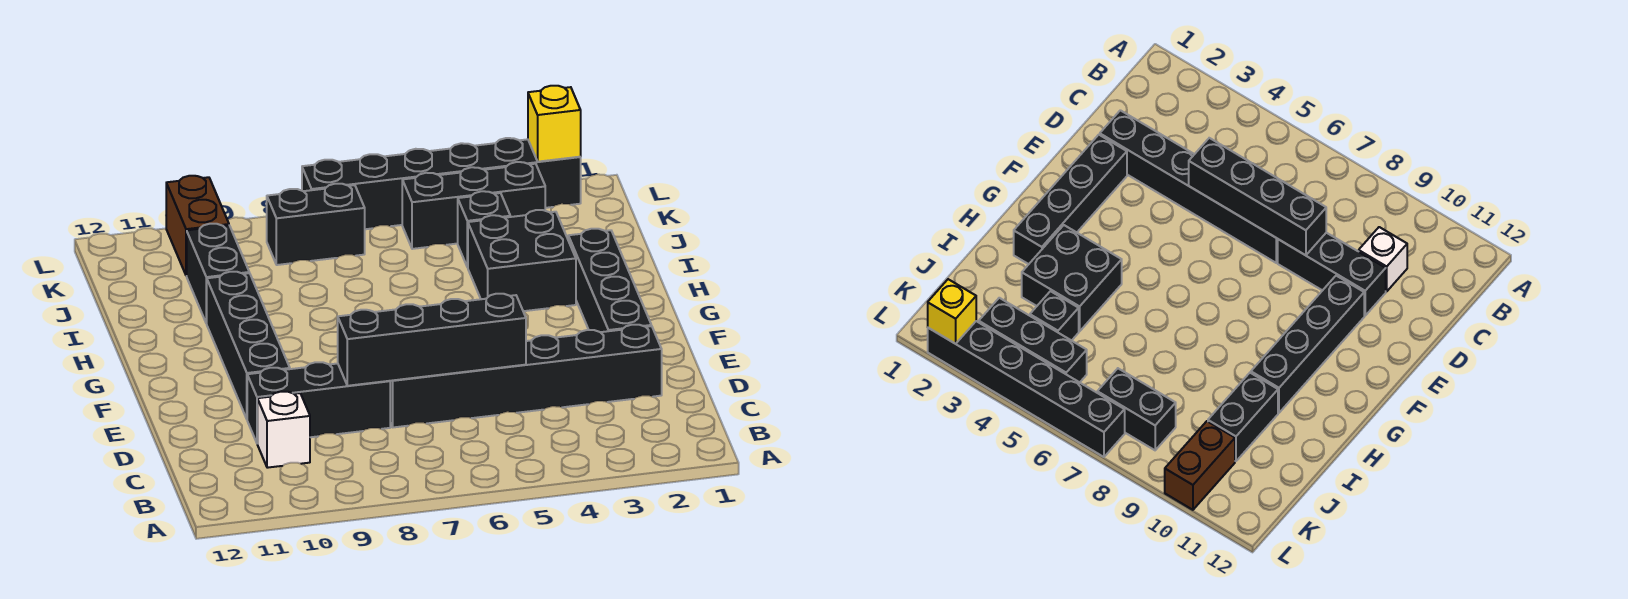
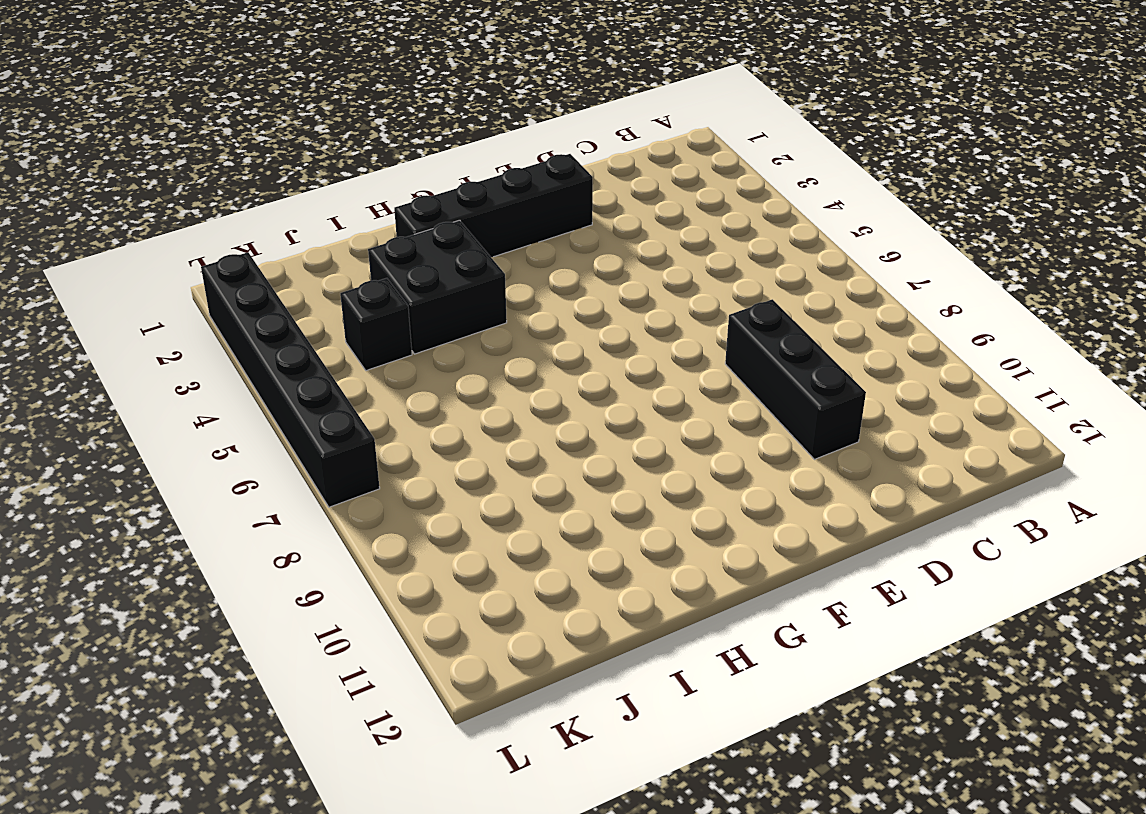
none -> white 1x1 brick [257,392,310,468]
none -> black 1x6 brick [390,325,662,427]
none -> black 1x4 brick [206,272,290,419]

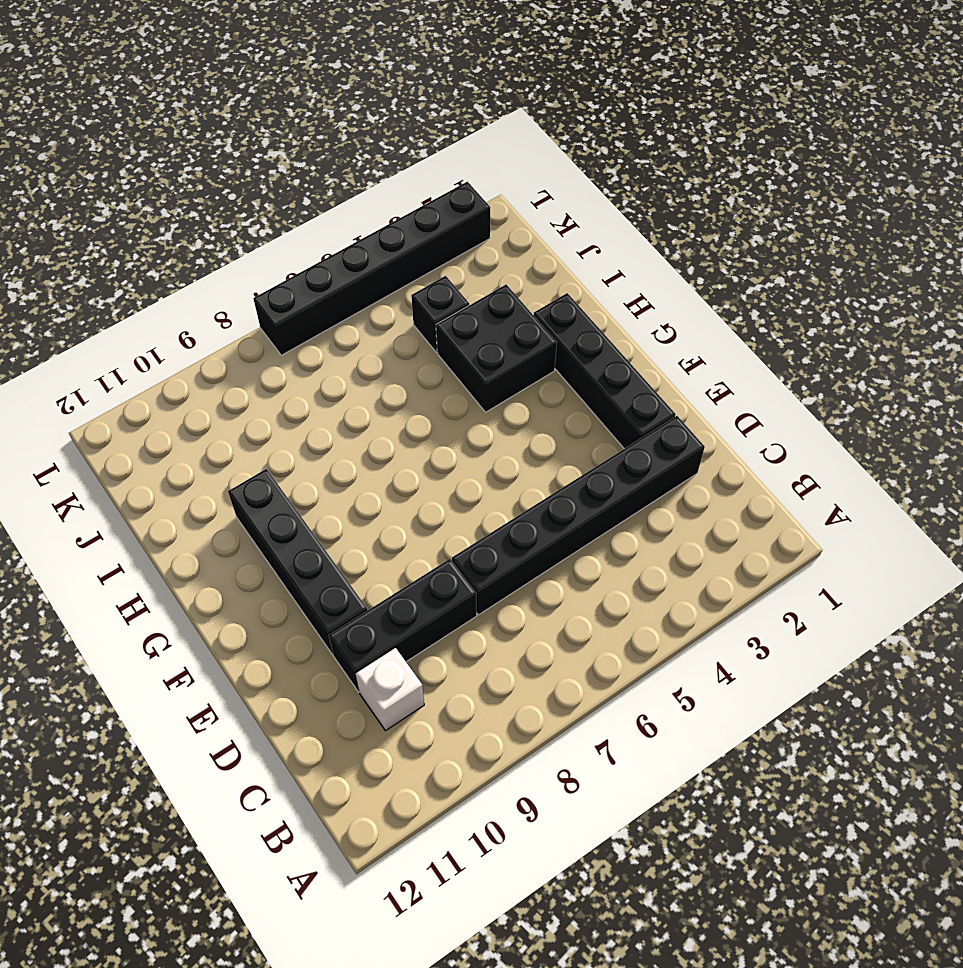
none -> black 1x2 brick [187,224,249,323]
none -> black 1x3 brick [402,162,545,249]
none -> black 1x2 brick [267,184,365,265]

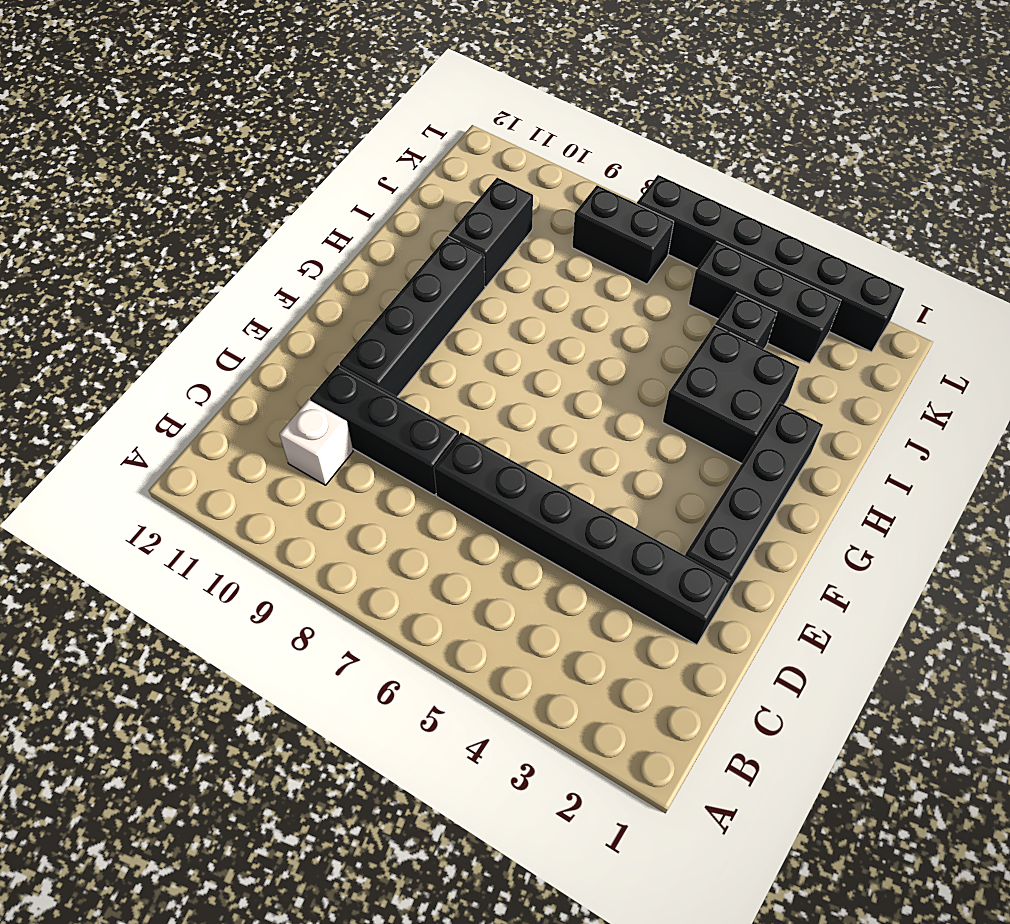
none -> brown 1x2 brick [166,176,229,276]
none -> black 1x4 brick [338,294,526,386]
none -> yellow 1x1 brick [528,86,581,162]

